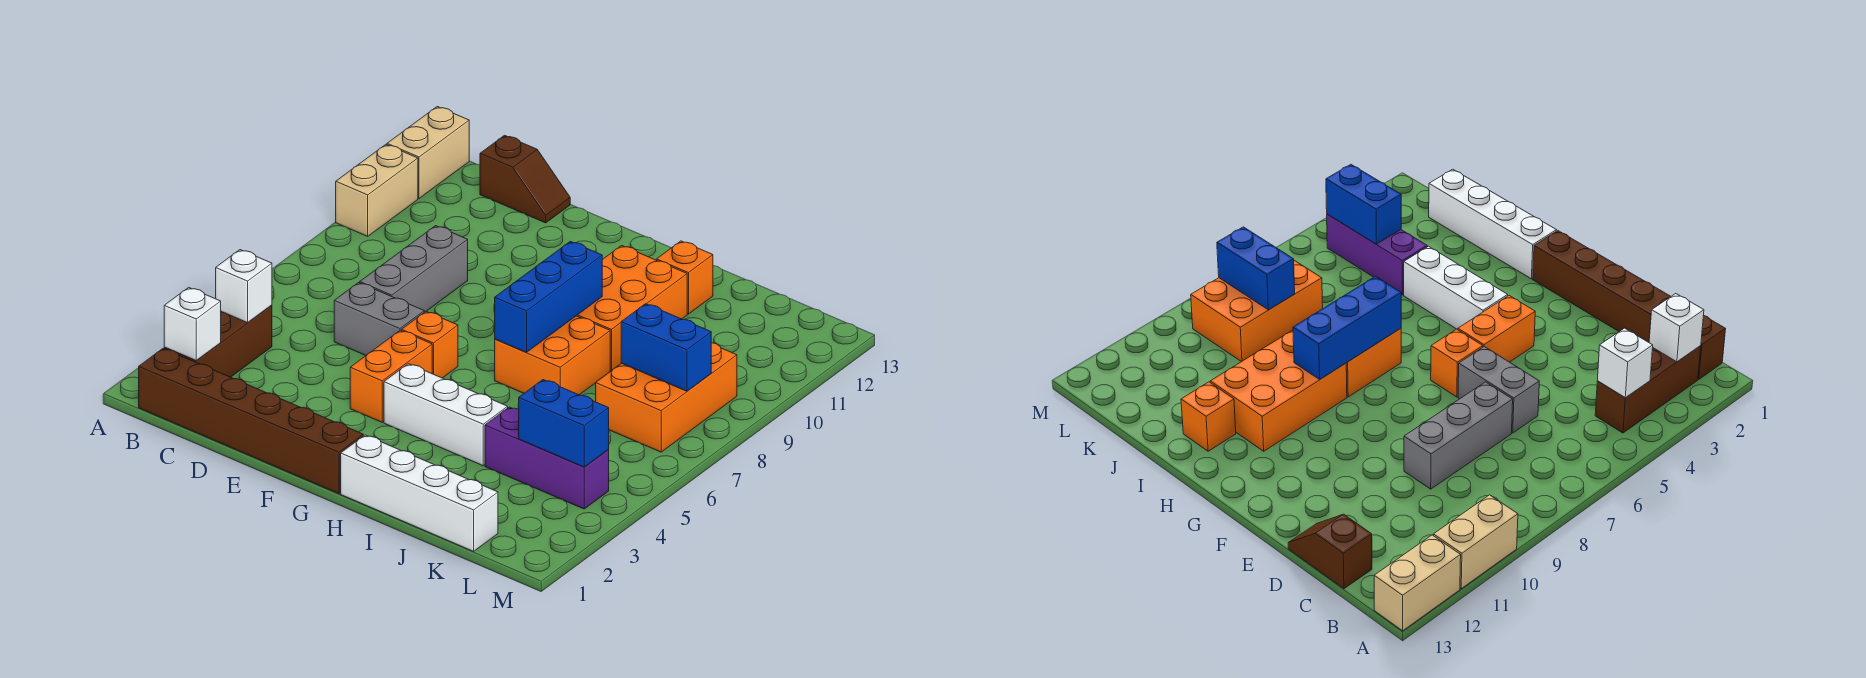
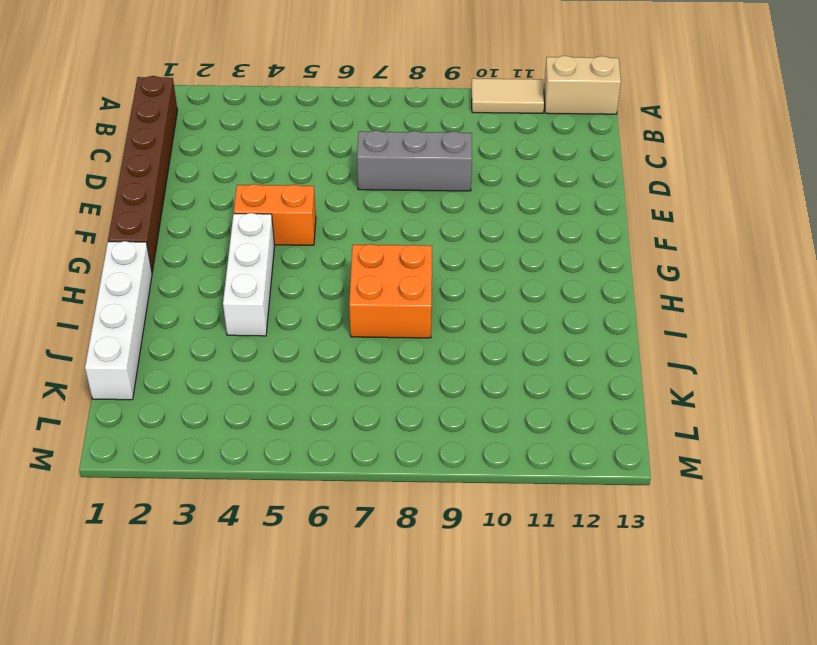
tan 1x2 tile [472,78,544,113] -> tan 1x2 brick [336,145,418,236]
none -> brown 1x3 brick [164,305,272,377]
none -> brown 1x2 slope [480,135,570,223]
none -> grey 1x2 brick [334,283,424,355]

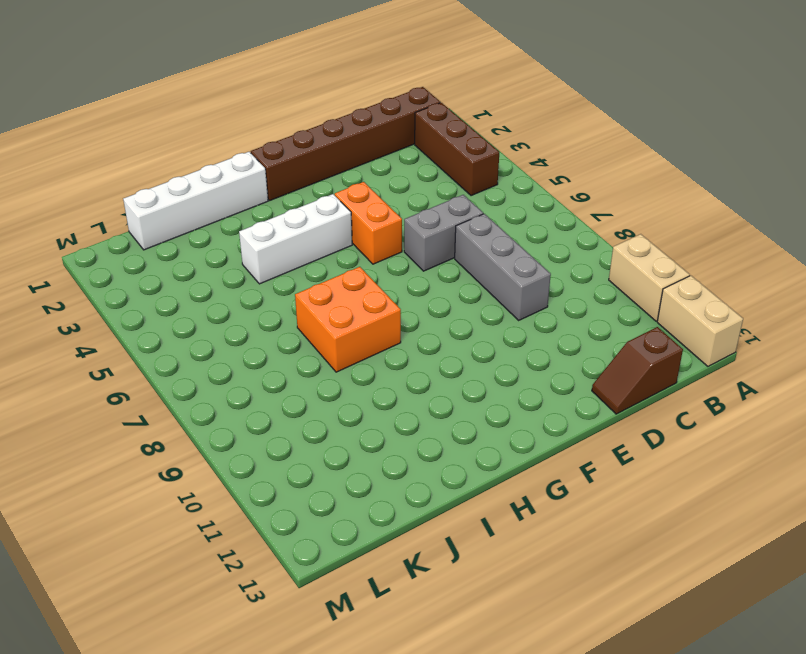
none -> orange 1x1 brick [402,311,458,378]
none -> orange 2x3 brick [577,246,687,371]
none -> orange 1x1 brick [656,241,713,314]

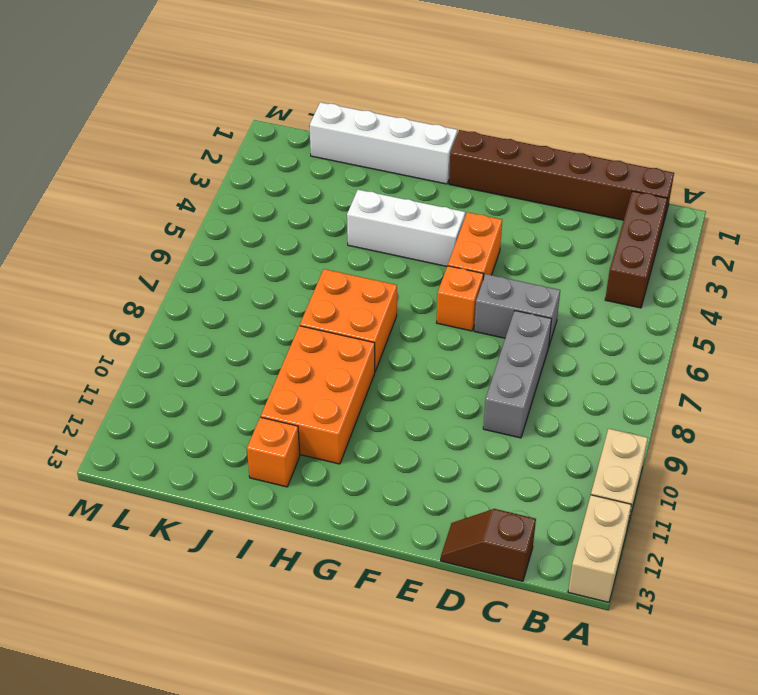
none -> purple 1x3 brick [485,407,609,509]
none -> orange 2x3 brick [596,343,737,452]
none -> white 1x1 brick [164,287,221,361]

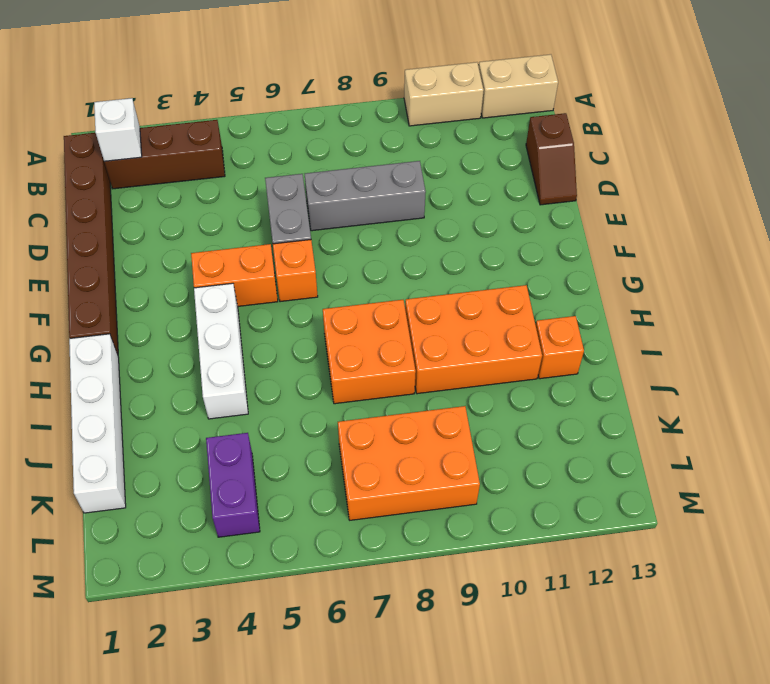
purple 1x2 brick [206,433,260,537] -> purple 1x3 brick [485,407,609,509]
none -> white 1x1 brick [216,250,272,323]
none -> blue 1x3 brick [495,241,602,352]
none -> blue 1x2 brick [518,380,609,467]

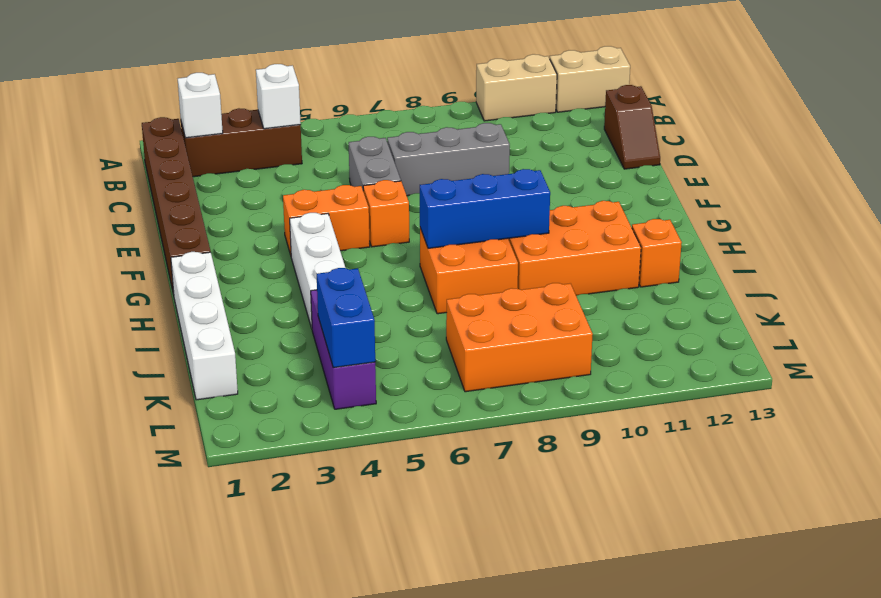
none -> blue 1x2 brick [621,304,711,391]

